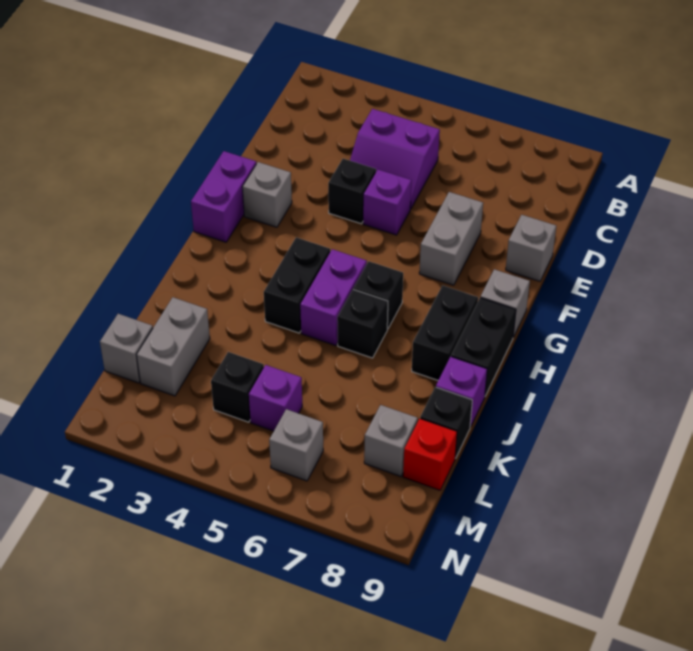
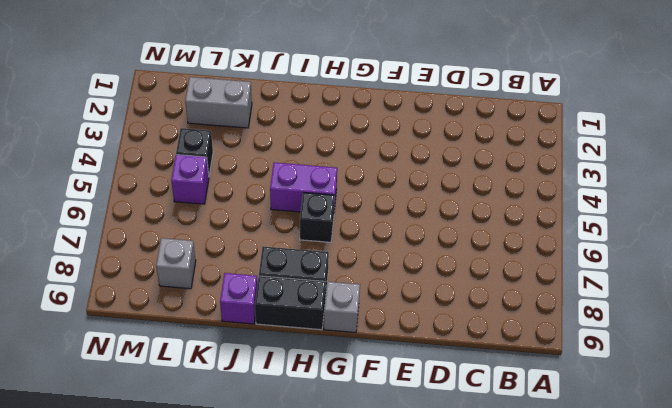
none -> purple 2x2 slope [350,109,440,209]
none -> black 1x1 brick [328,159,376,224]
none -> purple 1x1 brick [363,170,411,235]

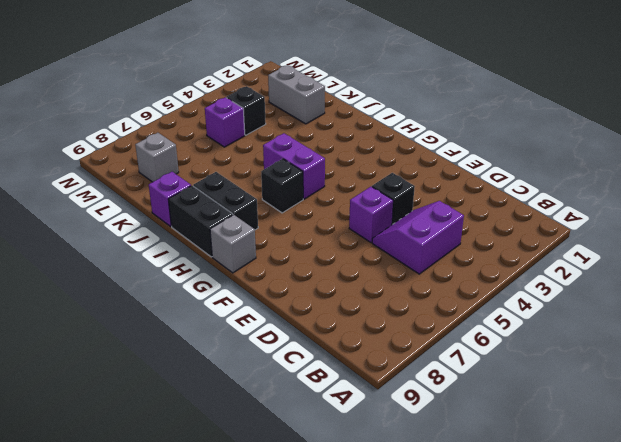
none -> grey 1x2 brick [419,192,483,285]
none -> grey 1x1 brick [506,215,556,281]
none -> purple 1x2 brick [191,151,256,242]

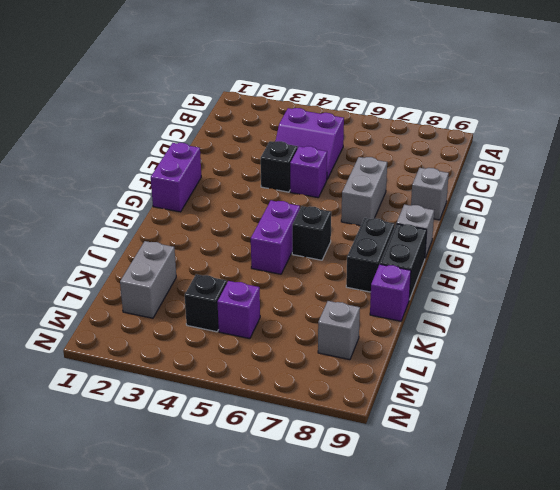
none -> grey 1x1 brick [242,162,292,227]
none -> black 1x2 brick [264,237,330,333]
none -> black 1x1 brick [337,289,388,358]

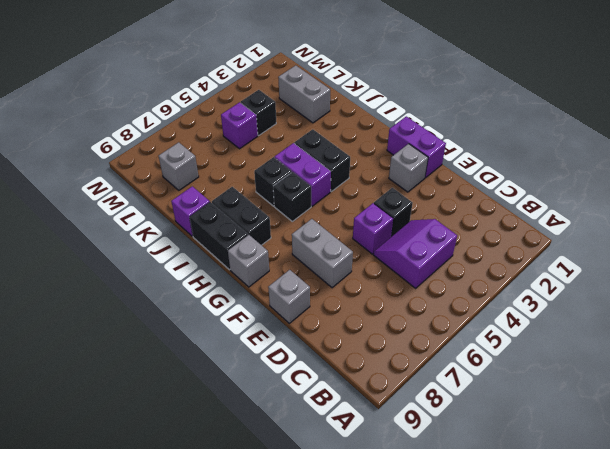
none -> black 1x1 brick [420,387,472,458]
none -> grey 1x1 brick [100,314,153,383]
none -> red 1x1 brick [403,419,457,490]

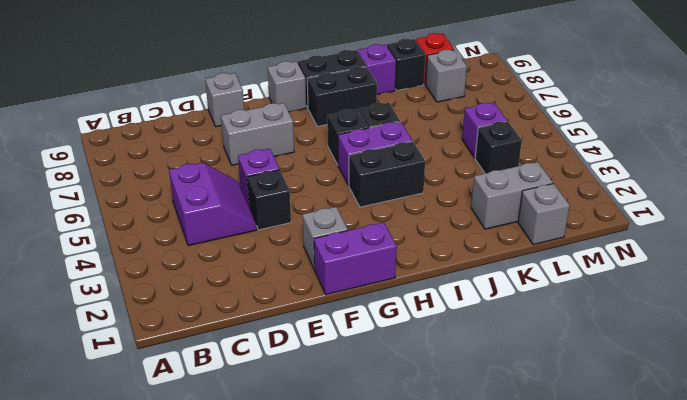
none -> grey 1x1 brick [269,409,323,481]

